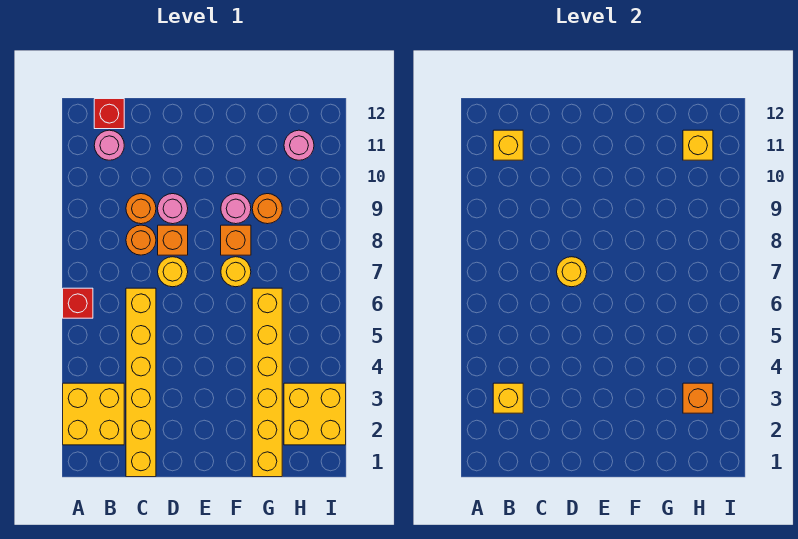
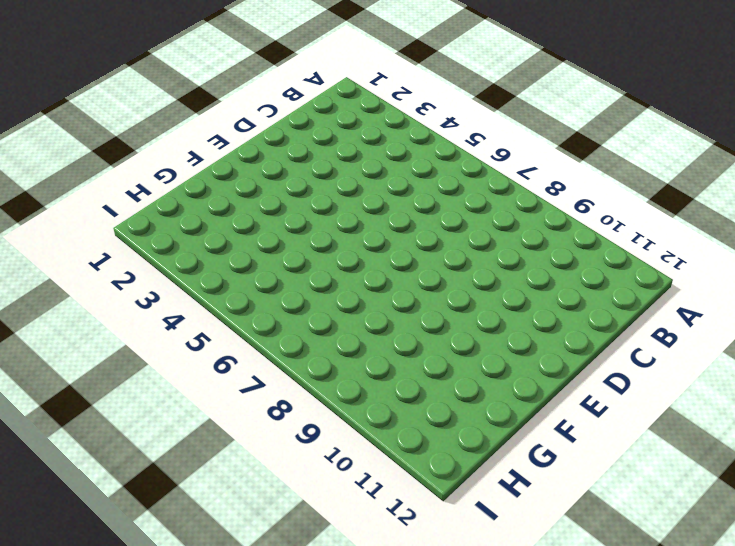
none -> yellow 2x2 brick [63,383,124,445]
none -> red 1x1 brick [63,288,93,318]
none -> pink 1x1 round brick [94,130,124,160]

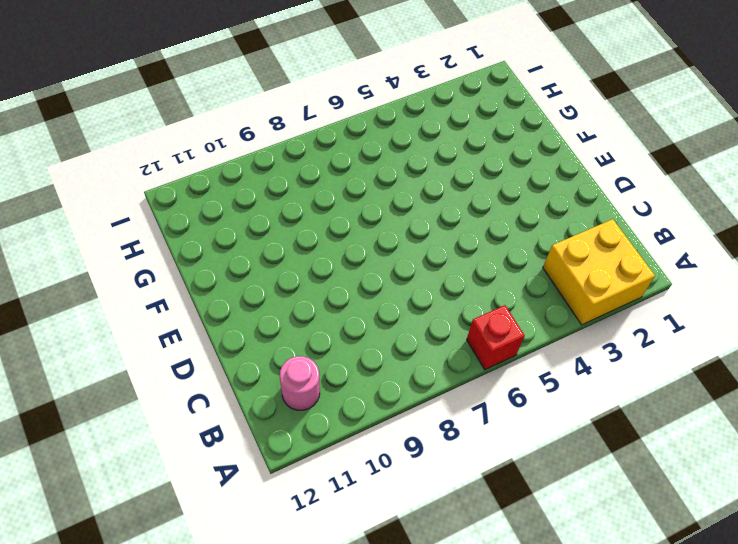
none -> red 1x1 brick [94,99,124,129]
none -> yellow 1x6 brick [126,288,156,477]
none -> orange 1x1 round brick [126,225,156,255]

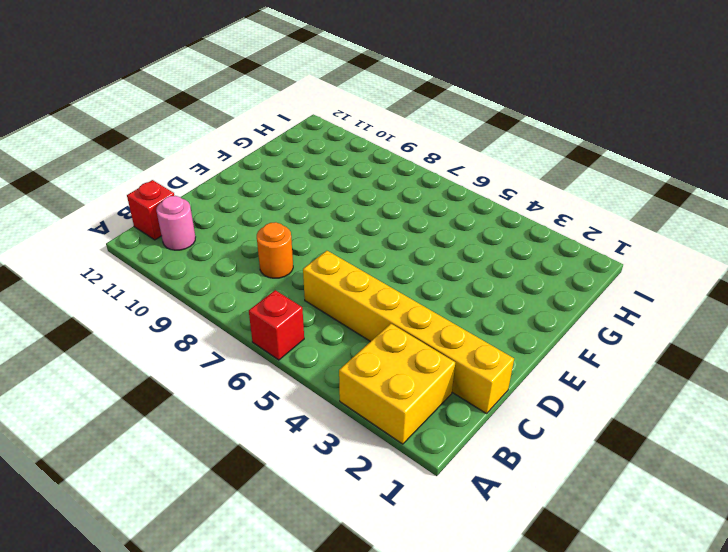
none -> orange 1x1 round brick [126,194,156,224]
none -> yellow 1x1 round brick [158,257,188,287]
none -> orange 1x1 brick [158,225,188,255]

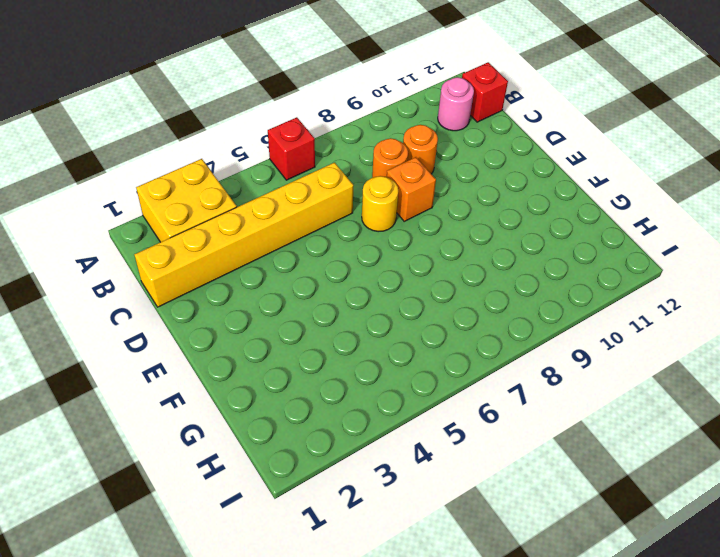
none -> pink 1x1 round brick [158,194,188,224]
none -> yellow 1x1 round brick [221,257,251,287]
none -> orange 1x1 brick [221,225,251,255]

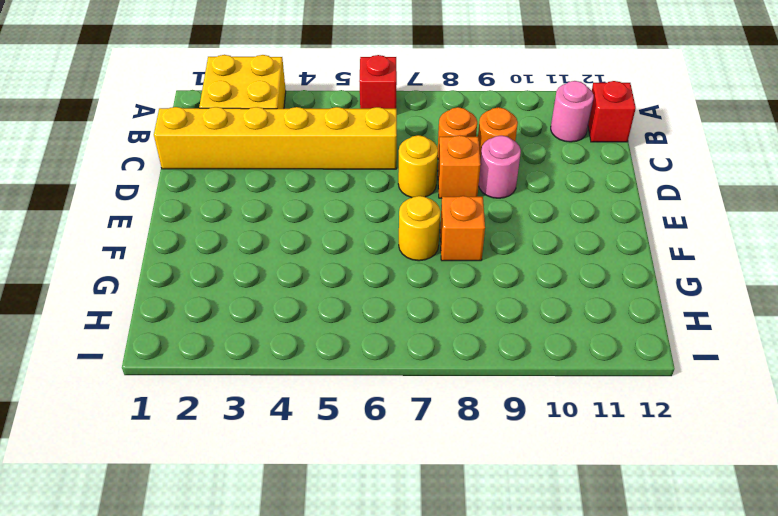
none -> pink 1x1 round brick [221,194,251,224]
none -> yellow 1x6 brick [252,288,282,477]
none -> orange 1x1 round brick [252,194,282,224]

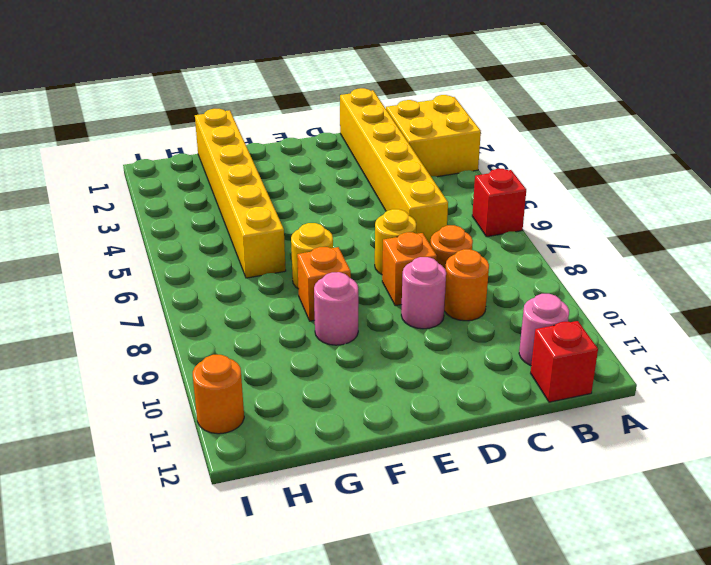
orange 1x1 round brick [193,355,244,434] -> orange 1x1 round brick moved to [252,194,282,224]
none -> yellow 2x2 brick [284,383,346,445]
none -> pink 1x1 round brick [284,130,314,160]
none -> yellow 1x1 brick [493,383,523,413]

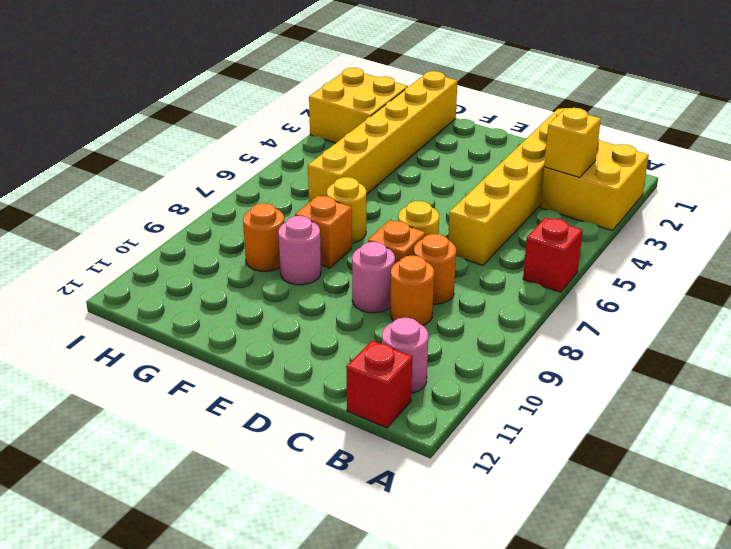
none -> pink 1x1 round brick [284,130,314,160]
none -> yellow 1x1 brick [493,130,523,160]
none -> yellow 1x1 round brick [557,257,587,287]

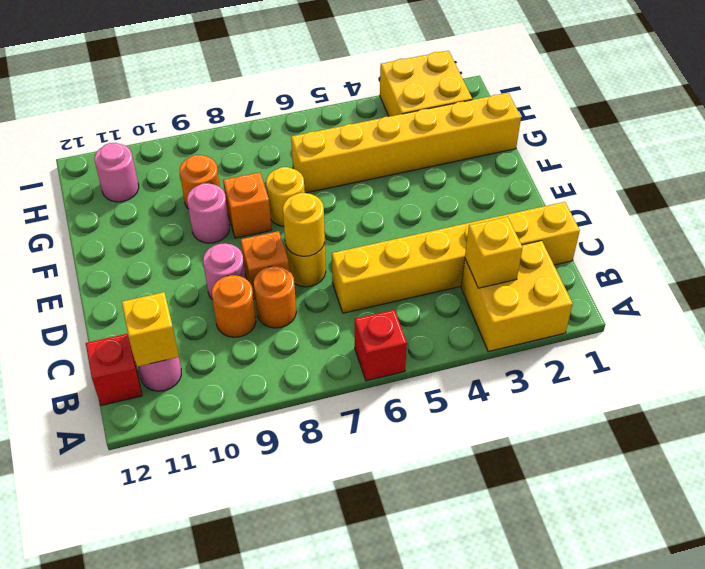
none -> orange 1x1 brick [683,383,713,413]
none -> yellow 1x1 brick [683,130,713,160]

